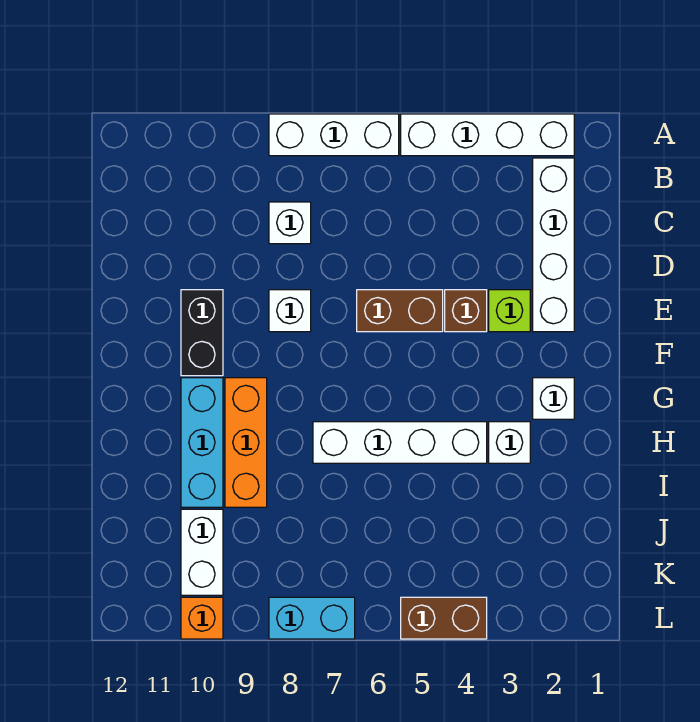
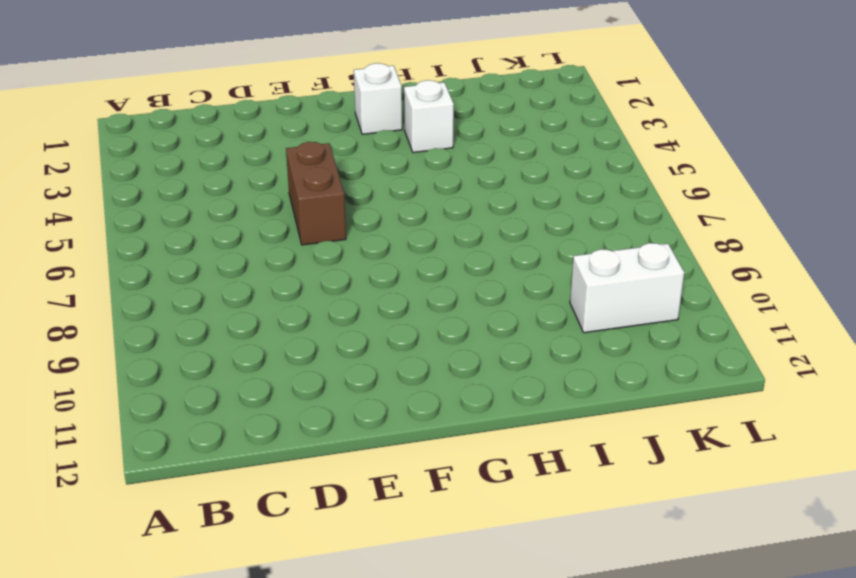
none -> white 1x4 brick [401,114,574,156]
none -> white 1x3 brick [269,114,399,156]
none -> white 1x4 brick [533,158,574,332]

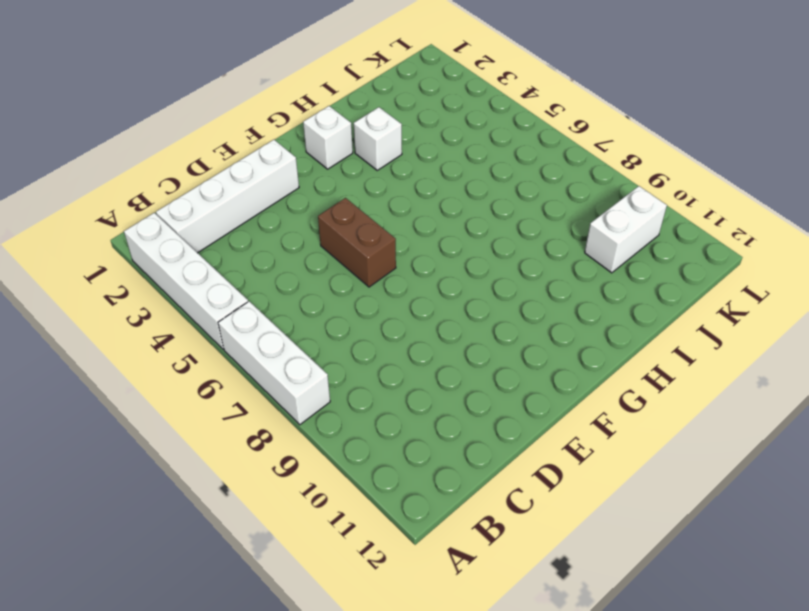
none -> white 1x1 brick [269,202,311,244]
none -> lime 1x1 brick [489,290,530,332]
none -> brown 1x1 brick [445,290,487,332]

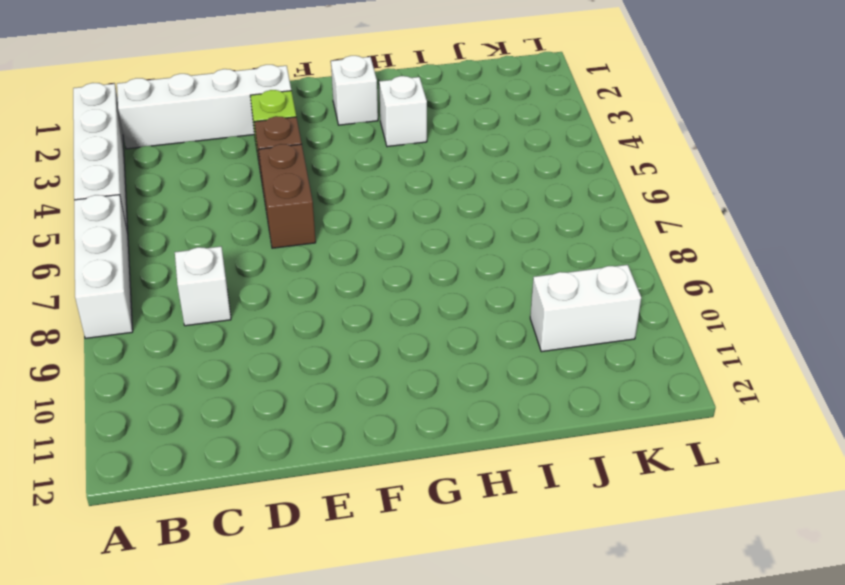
none -> white 1x1 brick [269,290,311,332]
none -> black 1x2 brick [181,290,223,376]
none -> orange 1x3 brick [225,378,267,507]

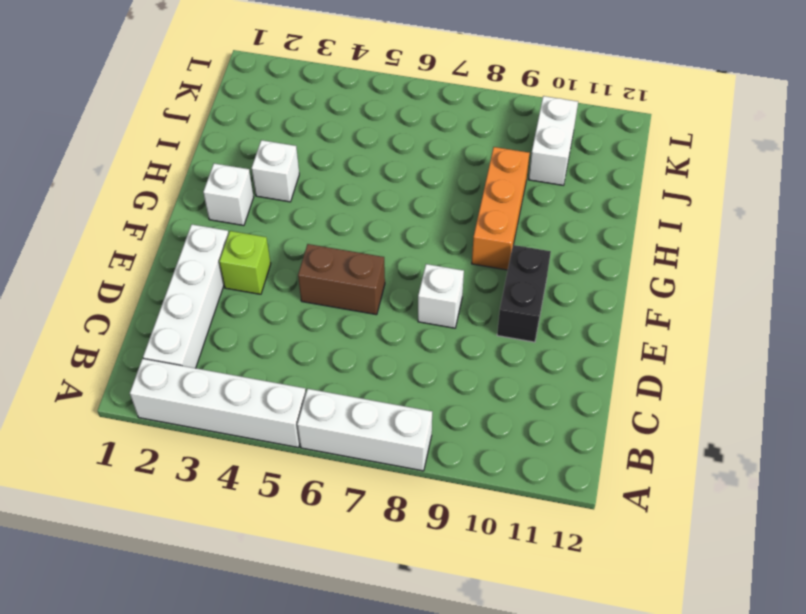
none -> white 1x1 brick [269,202,311,244]
none -> brown 1x1 brick [445,290,487,332]
none -> cyan 1x3 brick [181,378,223,507]

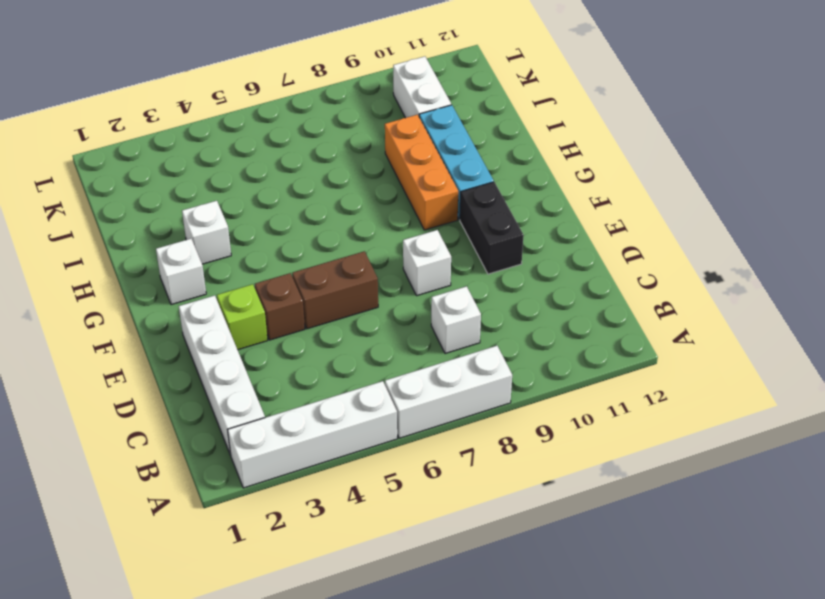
none -> white 1x4 brick [313,422,487,463]
none -> brown 1x2 brick [401,597,487,639]
none -> cyan 1x2 brick [269,597,355,639]

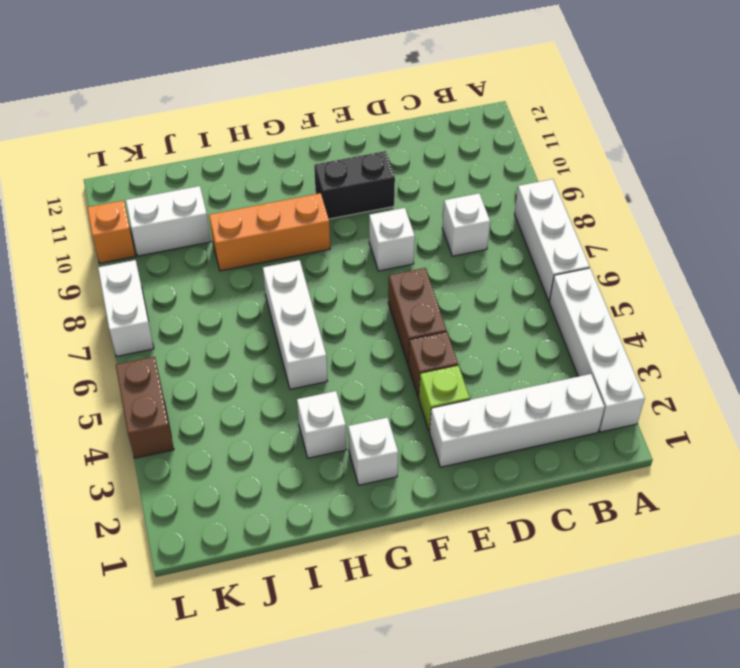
white 1x3 brick [263,260,327,389] -> white 1x4 brick [313,422,487,463]
white 1x2 brick [98,260,154,356] -> cyan 1x2 brick [269,597,355,639]
none -> cyan 1x3 brick [181,378,223,507]

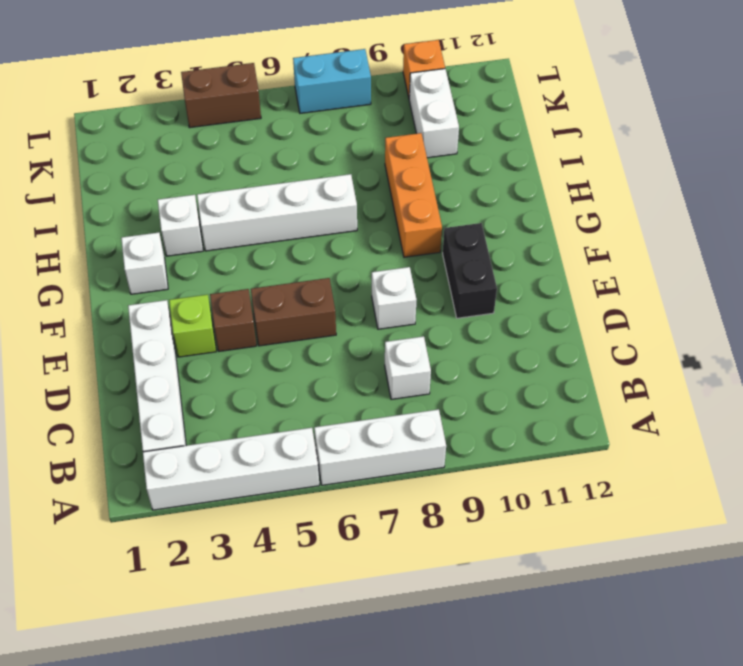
none -> cyan 1x3 brick [181,378,223,507]

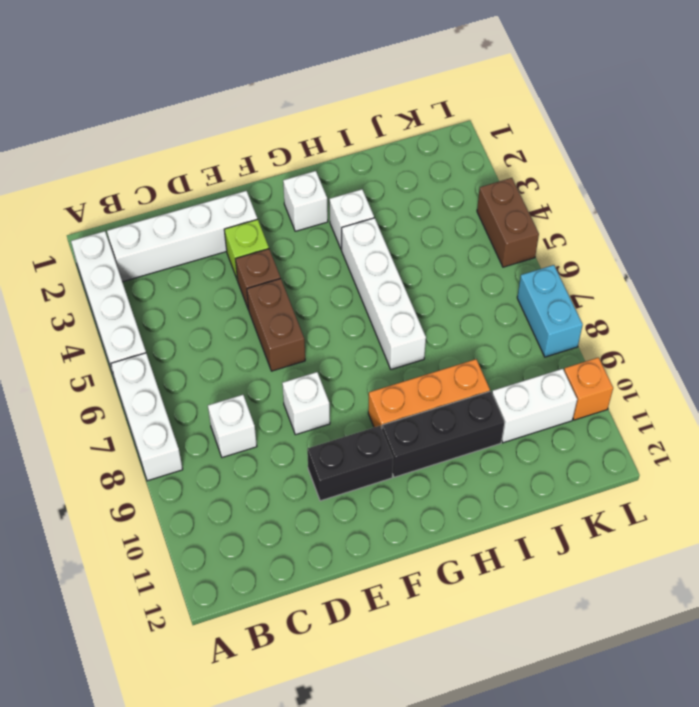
black 1x3 brick [382,391,504,477] -> cyan 1x3 brick [181,378,223,507]

